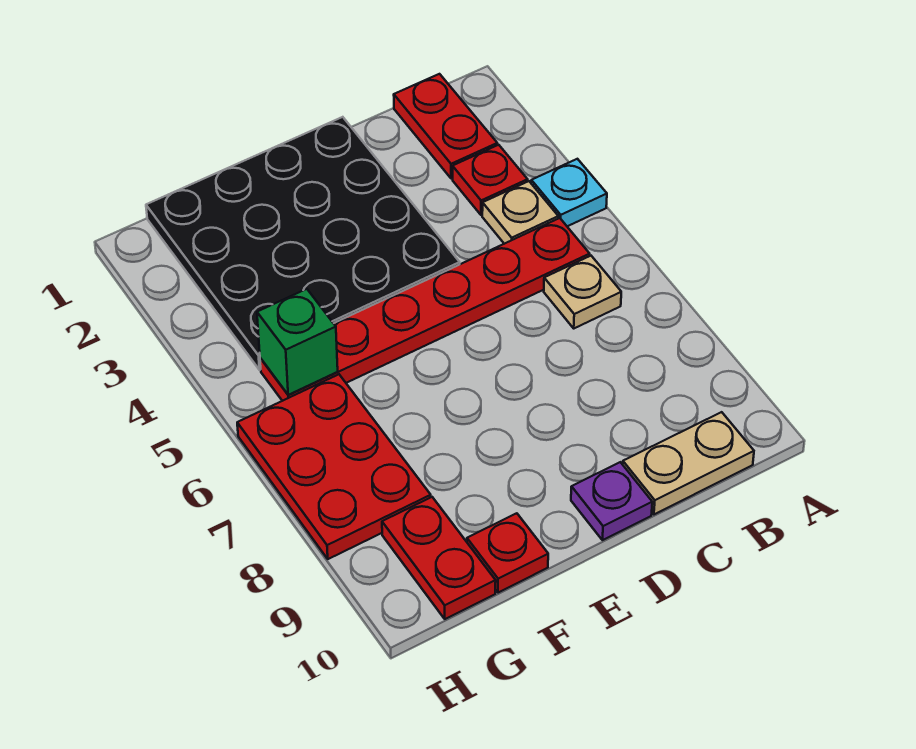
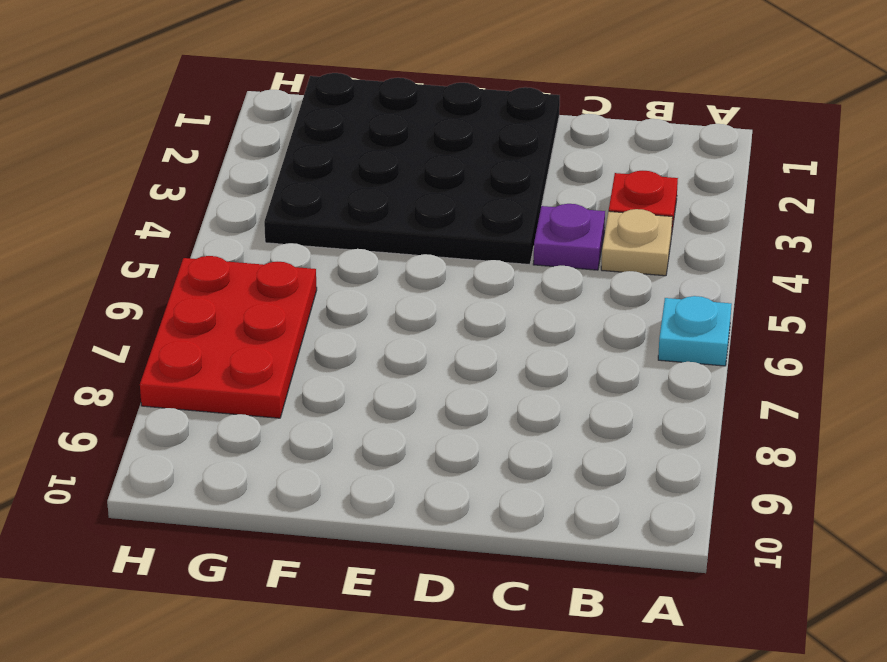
cyan 1x1 plate [658,296,732,366] -> cyan 1x1 plate moved to [531,159,607,226]
purple 1x1 plate [533,204,605,270] -> purple 1x1 plate moved to [571,462,652,540]
none -> red 1x2 plate [394,74,497,179]
none -> red 1x6 plate [260,218,590,401]
none -> tan 1x1 plate [544,256,621,328]

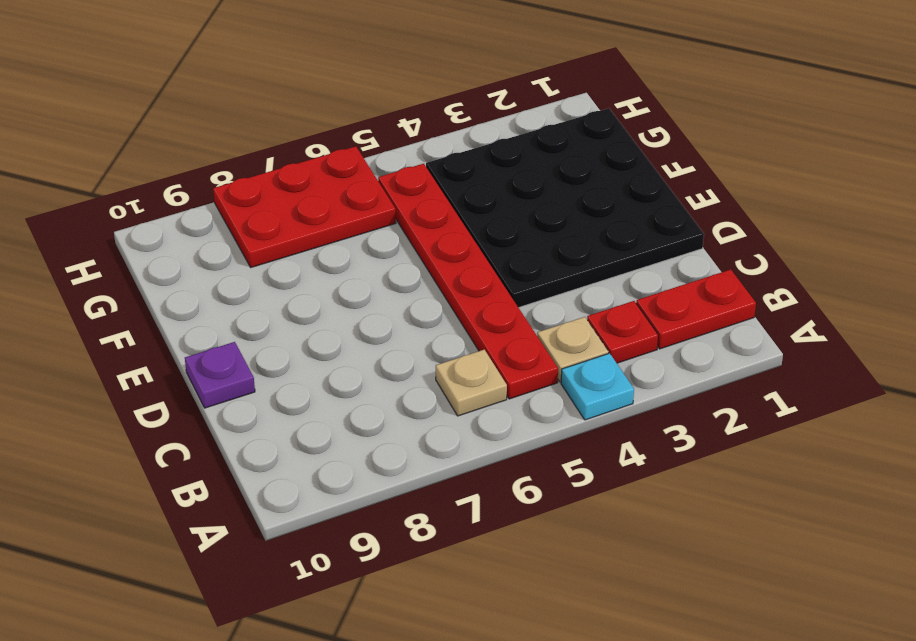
none -> tan 1x2 plate [623,412,754,514]
none -> red 1x1 plate [467,513,548,593]
none -> red 1x2 plate [382,497,496,619]

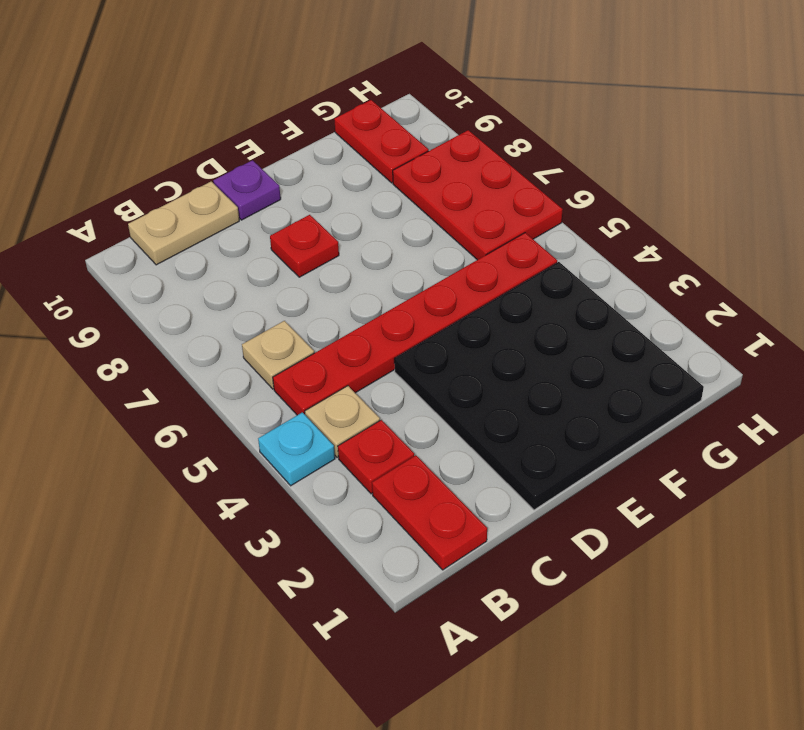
red 1x1 plate [270,215,339,277] -> red 1x1 plate moved to [467,513,548,593]
none -> green 1x1 brick [257,289,338,395]

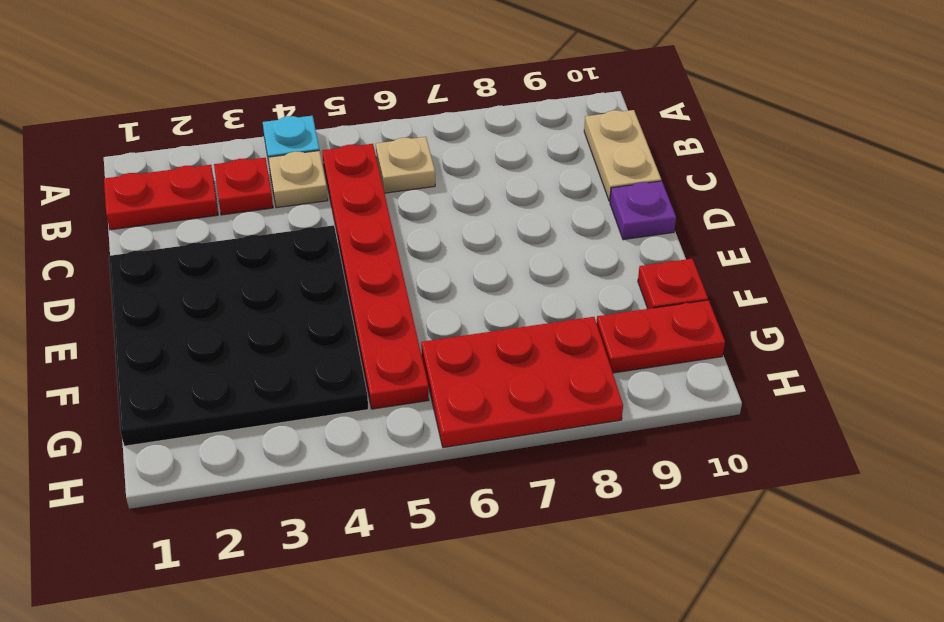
none -> green 1x1 brick [257,289,338,395]

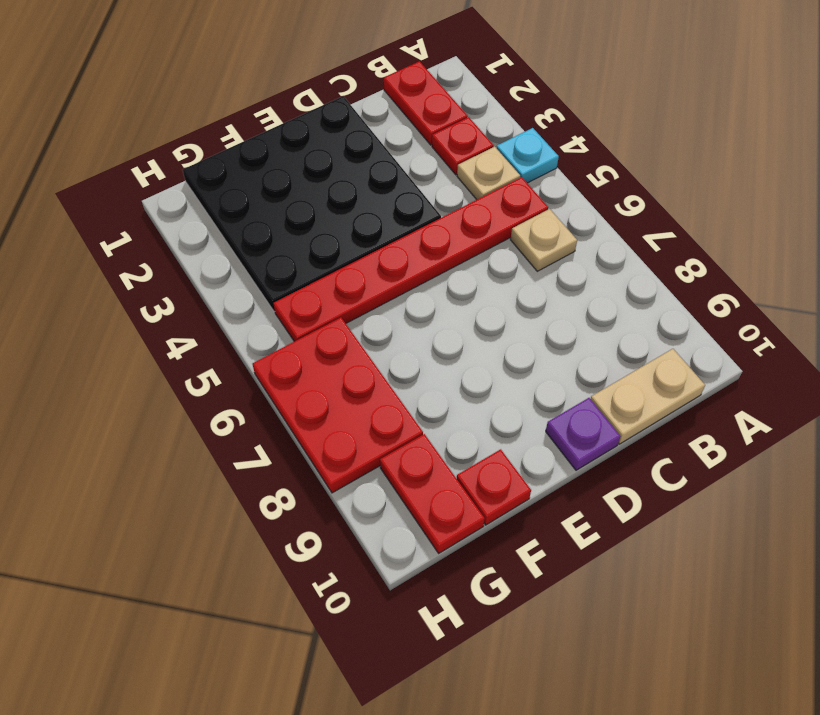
none -> green 1x1 brick [257,289,338,395]

